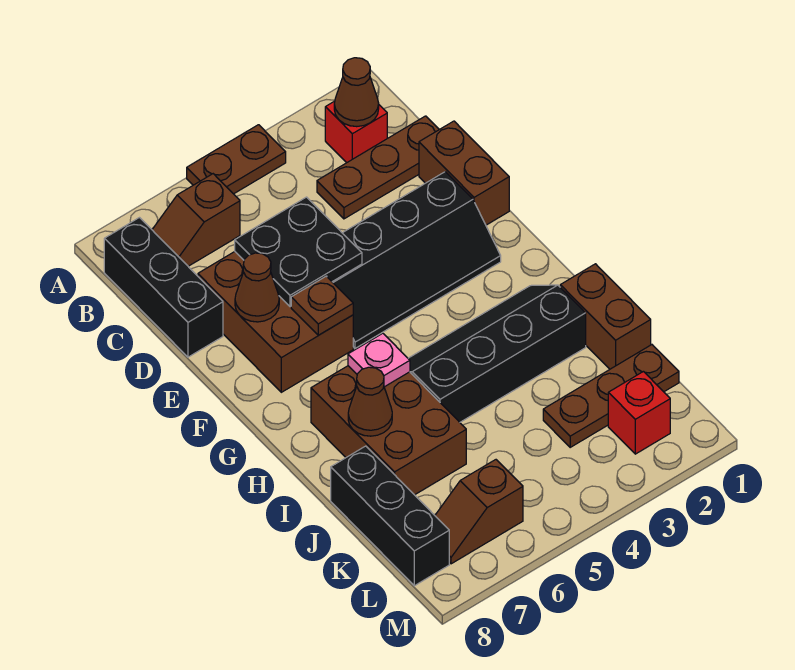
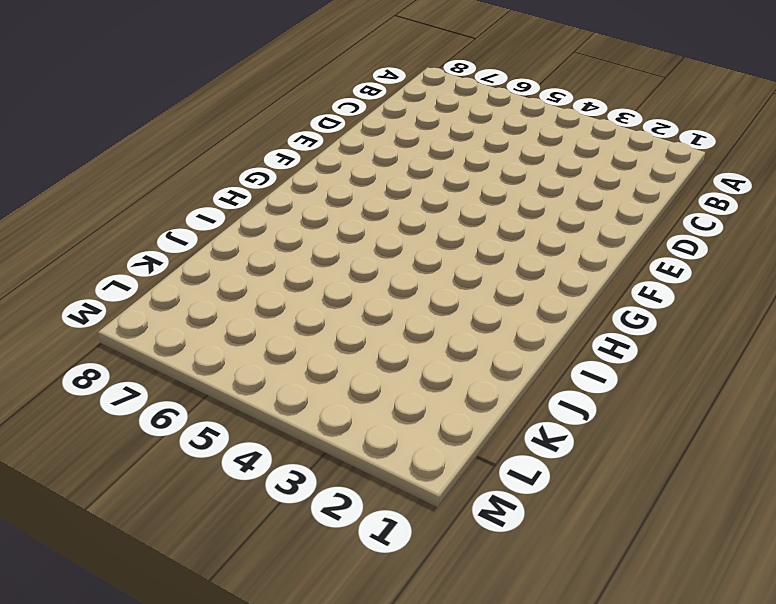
none -> brown 1x2 plate [187,125,286,194]
none -> red 1x1 brick [325,101,387,163]
none -> brown 1x2 slope [152,174,240,266]

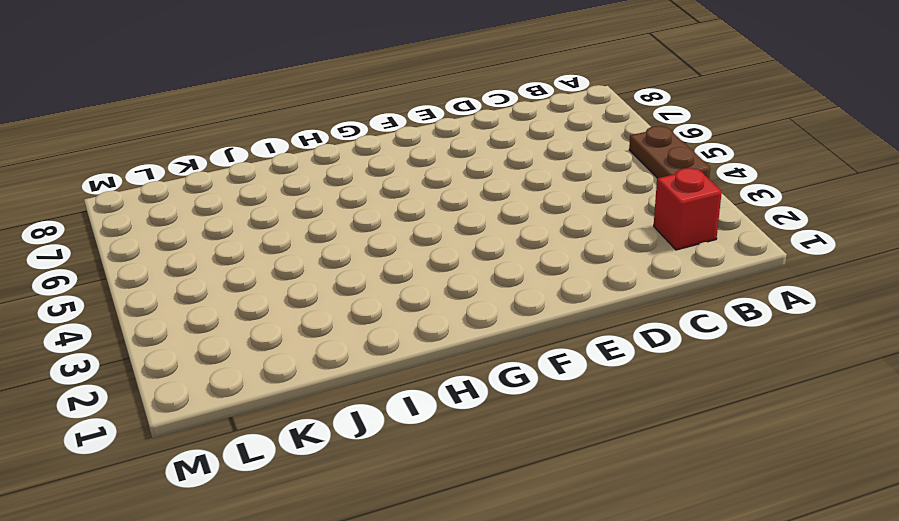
none -> brown 1x2 slope [152,174,240,266]
none -> black 1x3 brick [104,218,223,357]
none -> brown 1x3 plate [317,116,439,219]

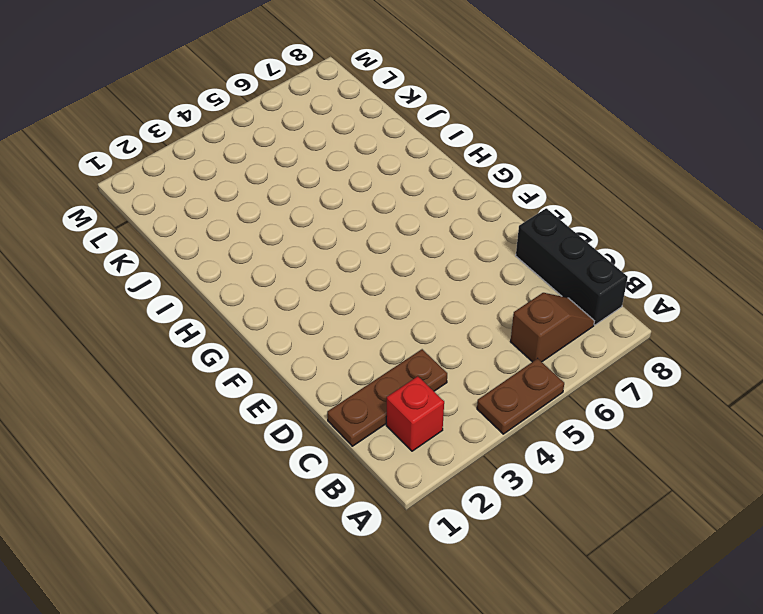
none -> brown 1x2 brick [419,121,509,225]
none -> brown 2x3 brick [198,252,353,392]
none -> black 2x4 slope [333,172,501,348]

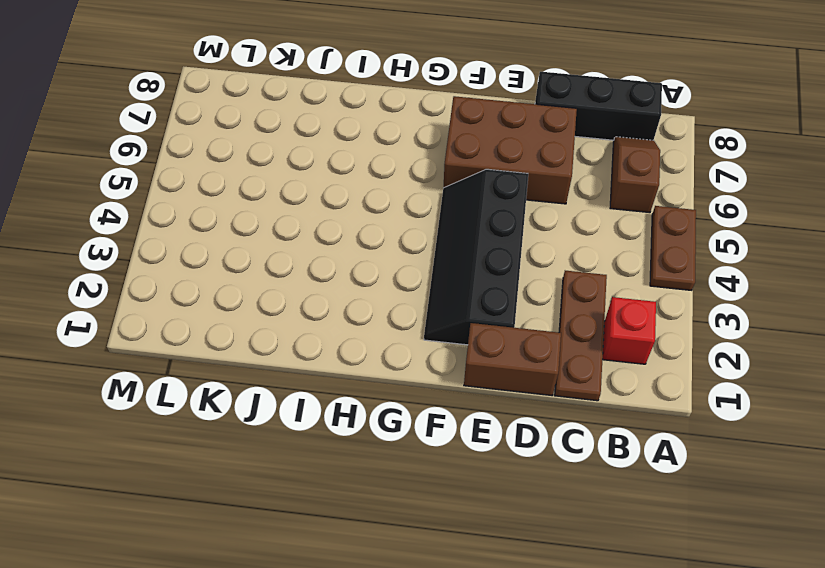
none -> black 2x4 slope [408,285,586,422]
none -> brown 2x3 brick [311,366,466,495]
none -> brown 1x2 brick [560,264,651,369]

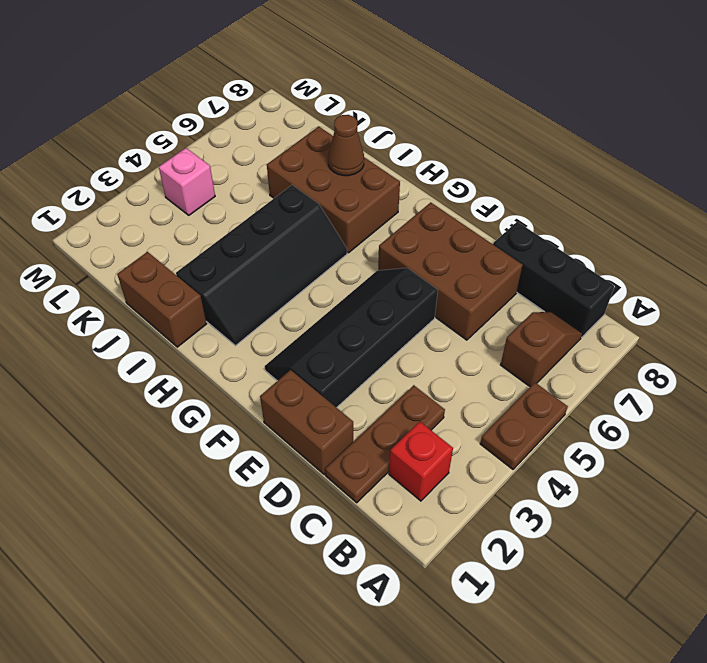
pink 1x1 brick [159,148,215,215] -> none
none -> black 1x3 brick [331,446,449,586]
none -> brown 1x3 plate [543,345,679,447]
none -> red 1x1 brick [608,372,670,454]

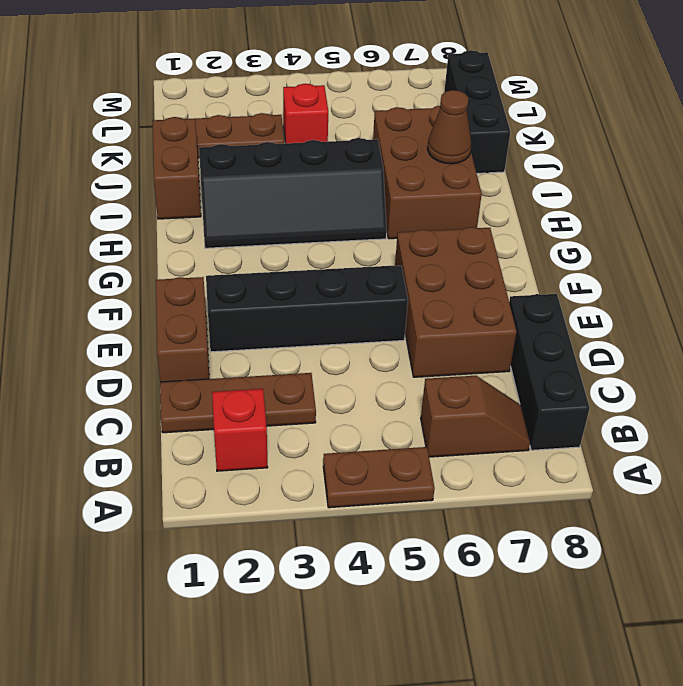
red 1x1 brick [283,84,328,143] -> red 1x1 brick moved to [608,372,670,454]
none -> brown 1x2 slope [435,460,523,564]
none -> brown 1x1 cone [334,58,379,127]
none -> black 2x2 plate [235,197,362,307]

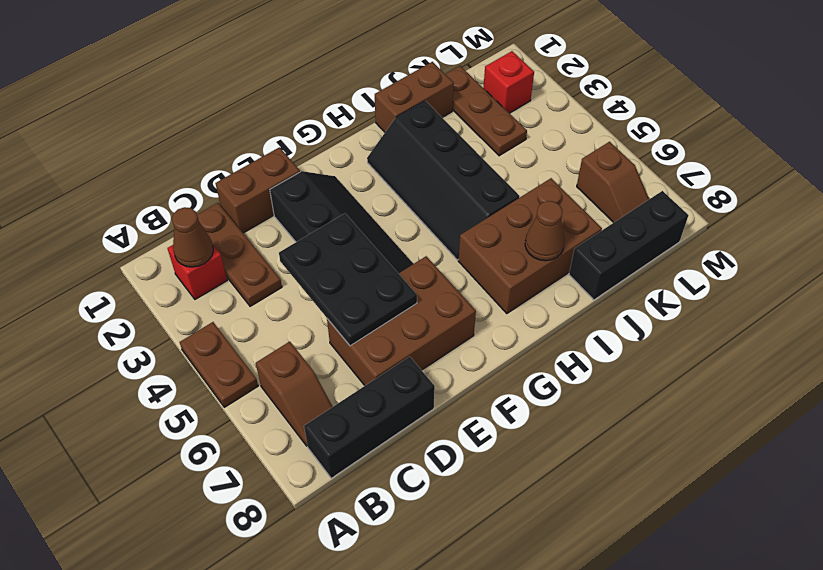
black 2x3 plate [279,213,417,346] -> black 2x2 plate [235,197,362,307]
none -> brown 1x1 cone [235,253,279,322]
none -> brown 1x1 plate [291,276,353,335]
none -> pink 1x1 plate [348,333,410,387]

